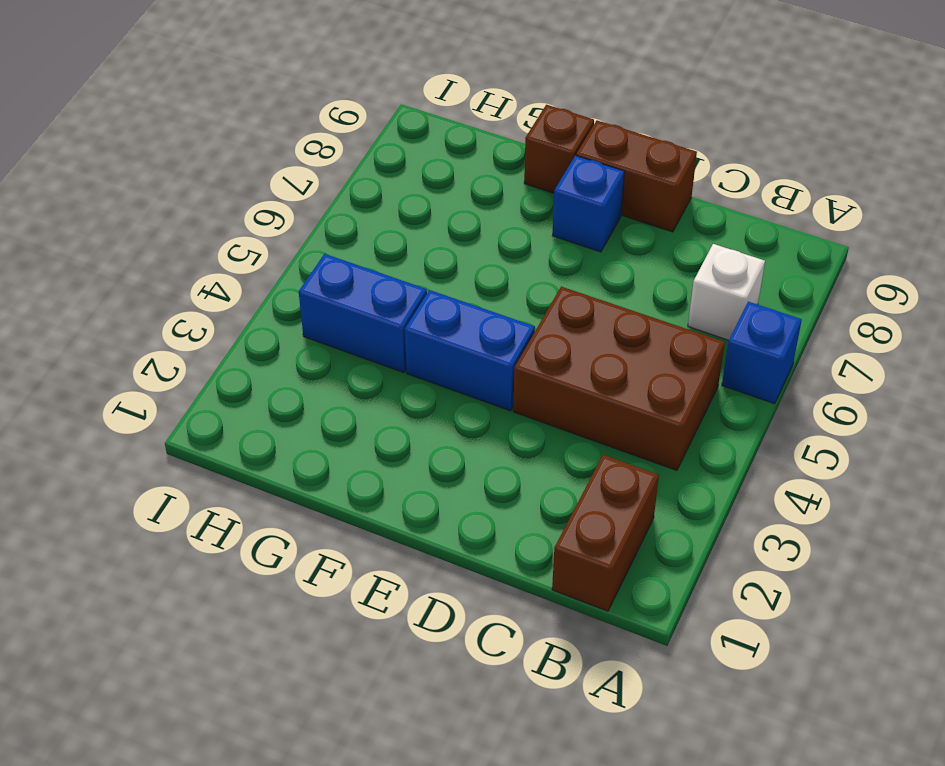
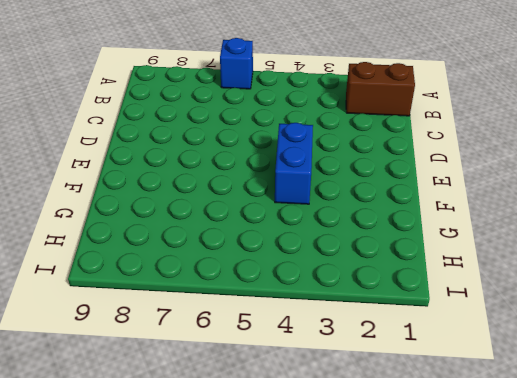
none -> brown 2x3 brick [513,287,725,470]
none -> white 1x1 brick [688,244,765,340]

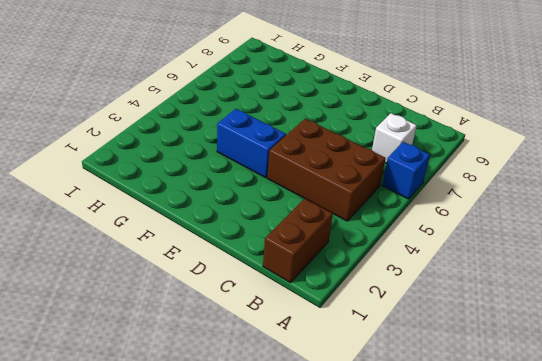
none -> brown 1x2 brick [576,120,697,232]
none -> blue 1x1 brick [552,156,624,252]

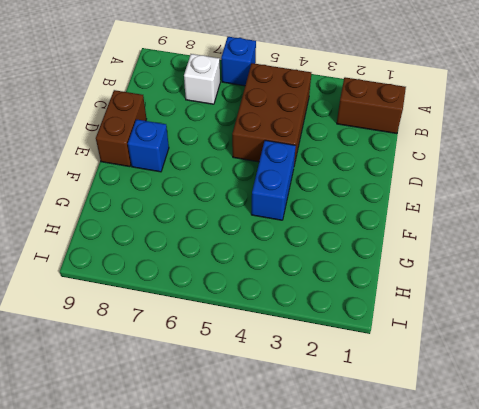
none -> brown 1x1 brick [524,105,594,193]
none -> blue 1x2 brick [299,254,427,373]

